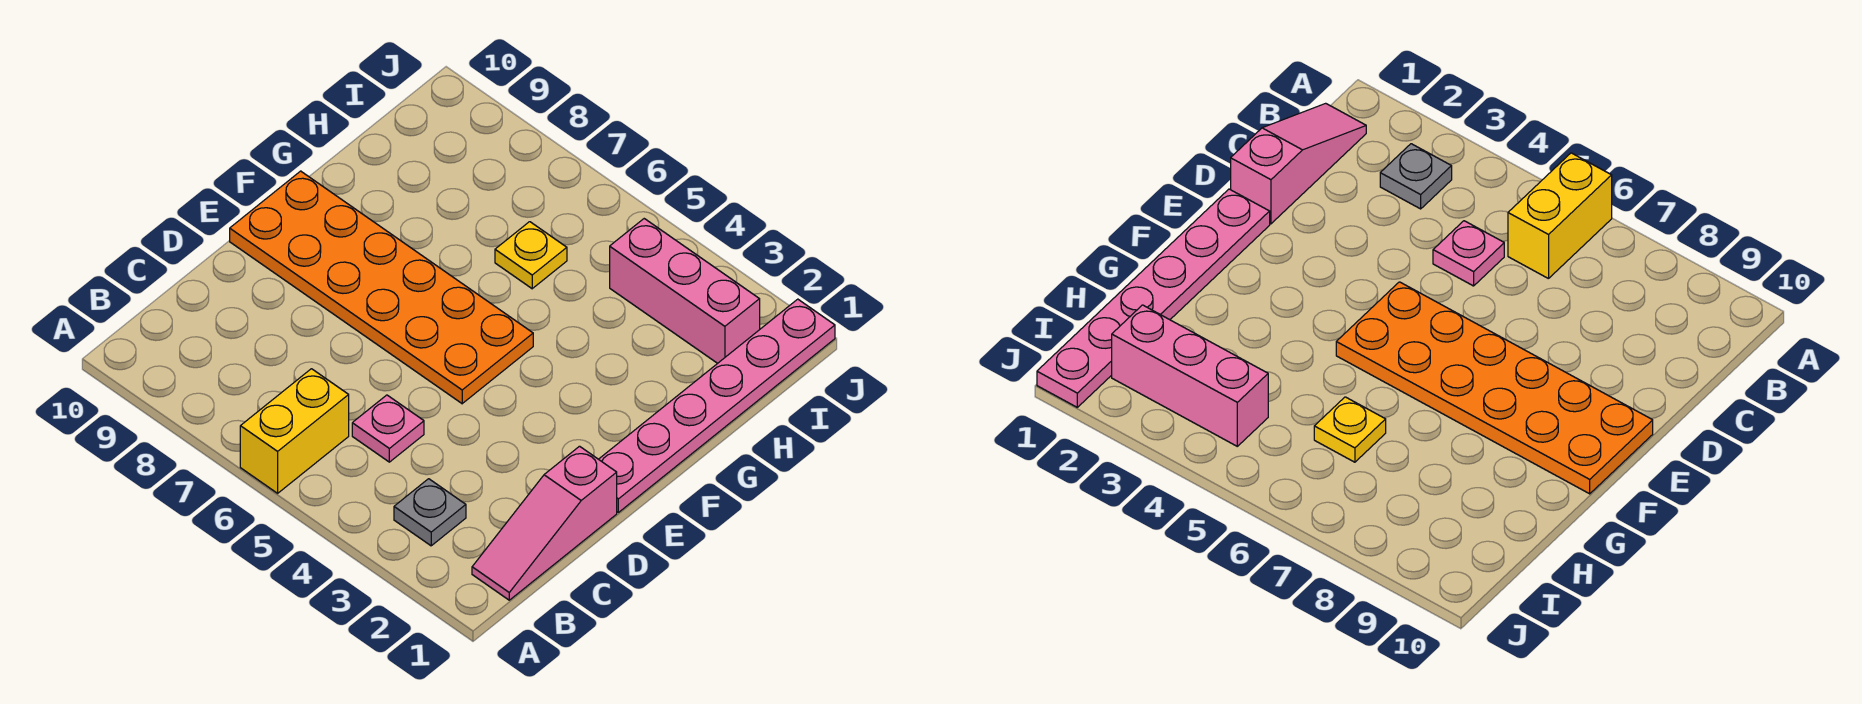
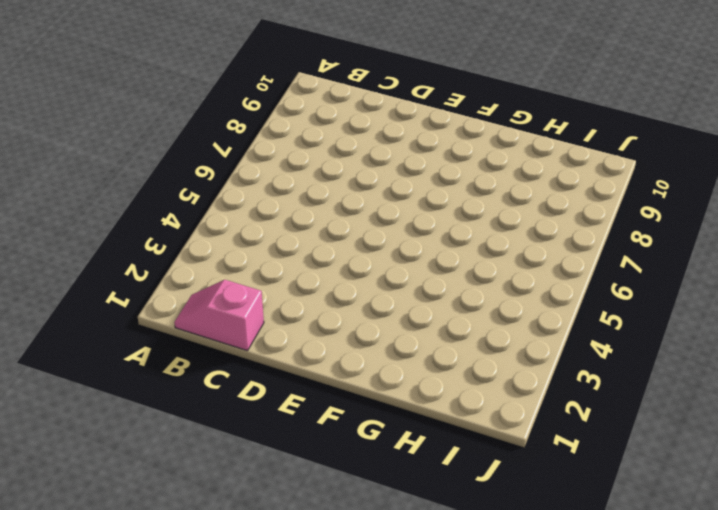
pink 1x2 slope [174,280,264,351] -> pink 1x3 slope [472,446,617,600]
none -> yellow 1x2 brick [240,369,349,493]
none -> grey 1x1 plate [394,479,466,546]

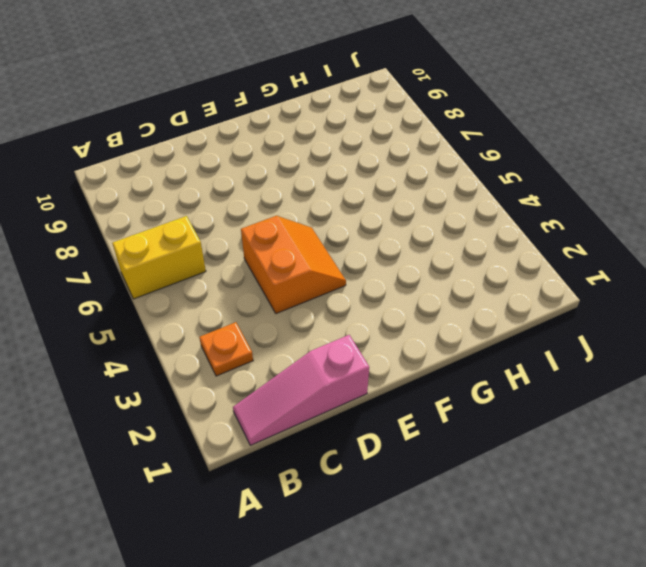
orange 1x1 plate [199,322,253,376] -> grey 1x1 plate [394,479,466,546]
orange 2x2 slope [241,216,346,314] -> orange 2x6 plate [230,171,533,404]
none -> pink 1x1 plate [352,395,424,462]
none -> pink 1x6 plate [599,299,835,512]

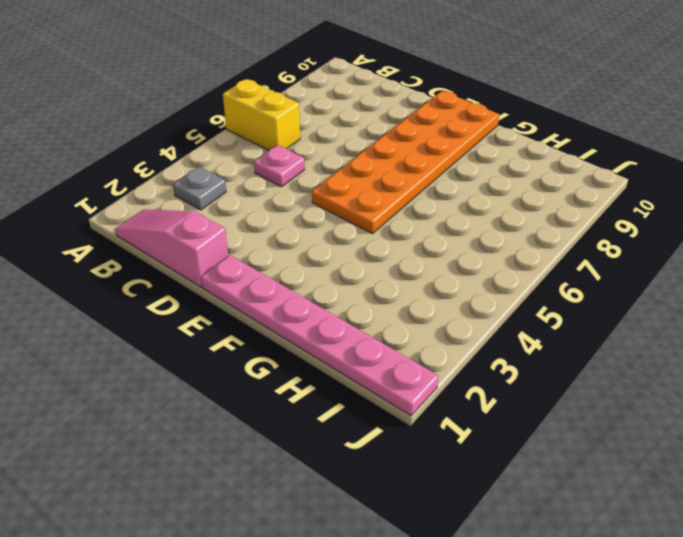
none -> yellow 1x1 plate [495,222,567,289]
none -> pink 1x3 brick [610,219,760,363]

